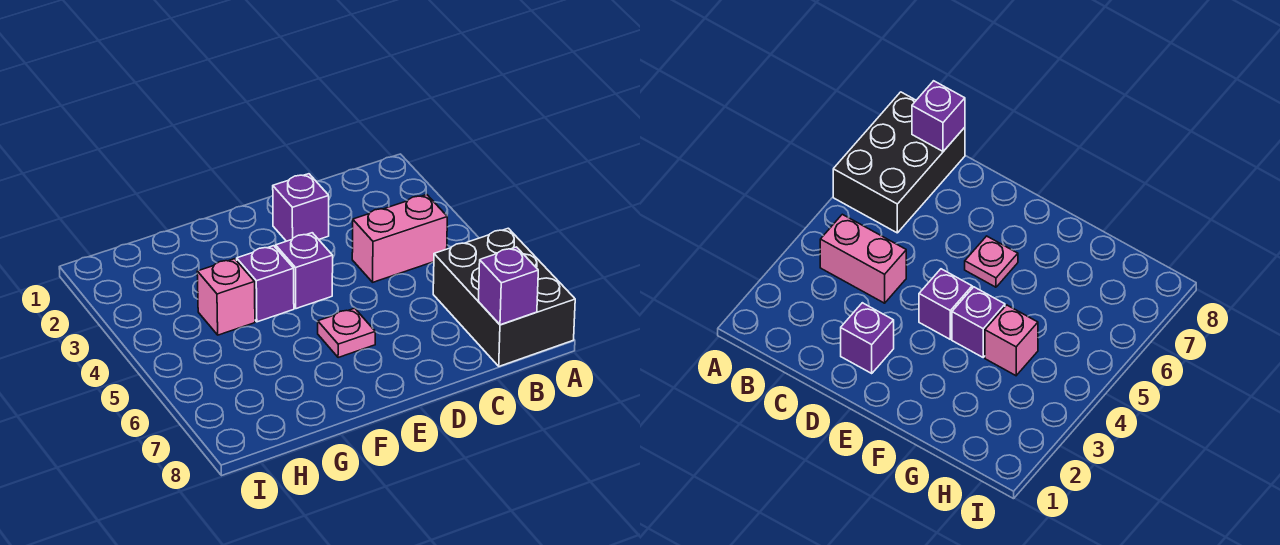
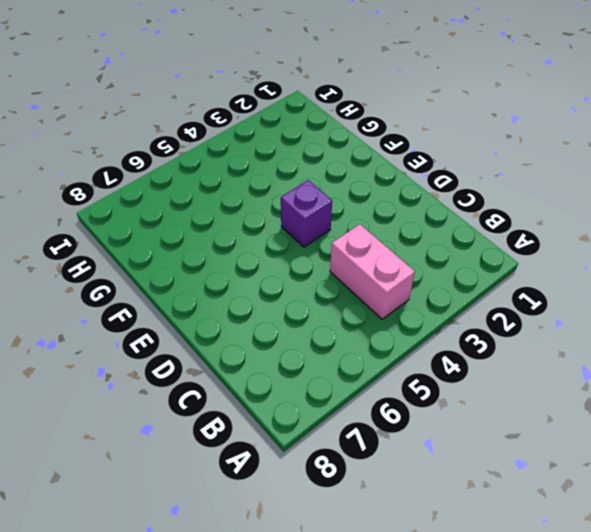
none -> black 2x3 brick [433,228,575,366]
none -> purple 1x1 brick [273,174,329,241]

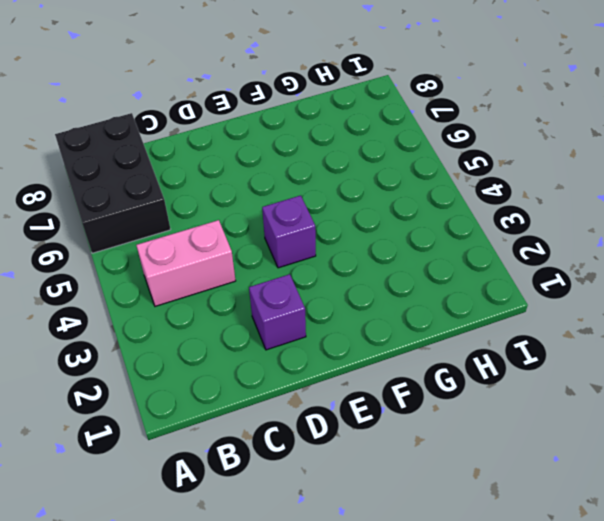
none -> pink 1x1 plate [318,308,375,358]
none -> purple 1x1 brick [237,246,294,322]

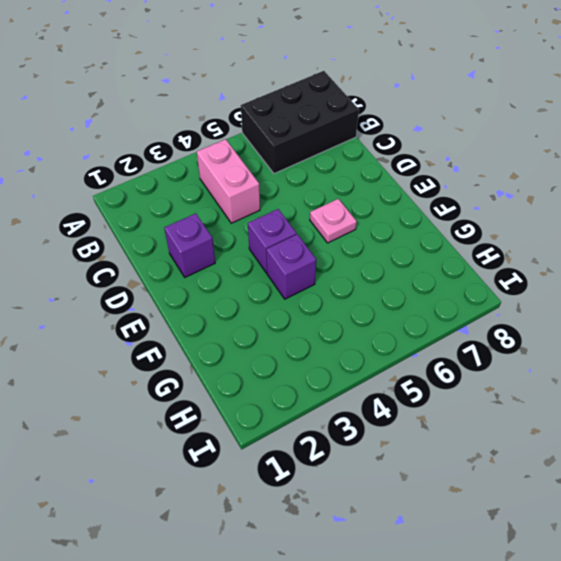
none -> pink 1x1 brick [197,259,255,335]
none -> purple 1x1 brick [479,247,538,325]

